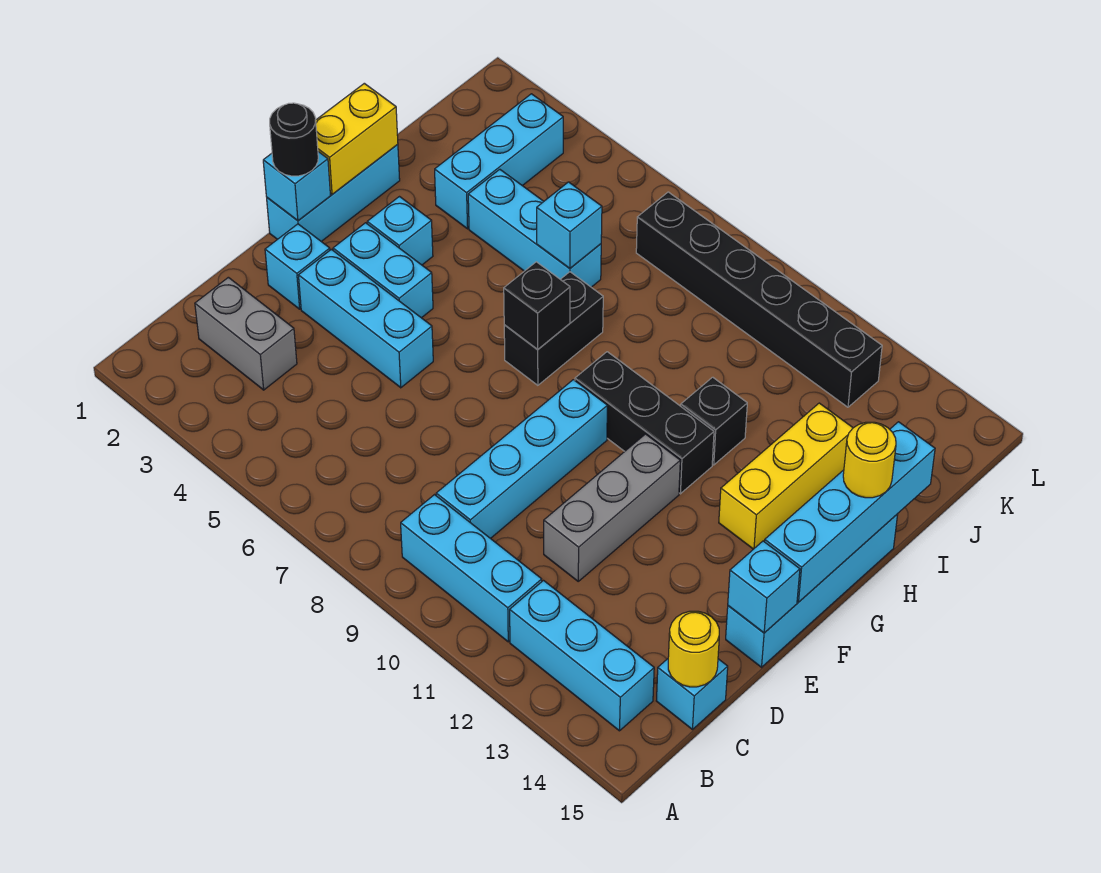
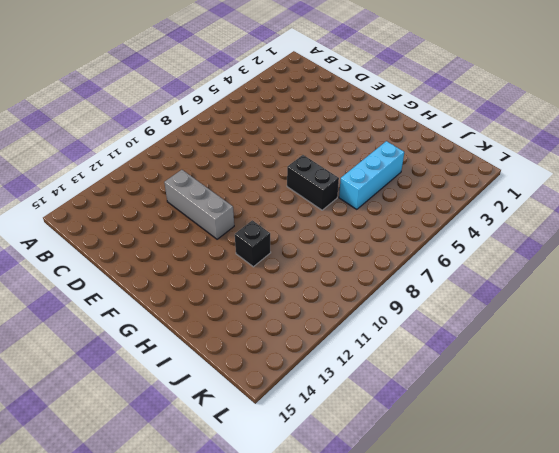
none -> cyan 1x3 brick [401,495,542,642]
none -> cyan 1x3 brick [510,581,654,731]
none -> grey 1x2 brick [195,277,297,390]

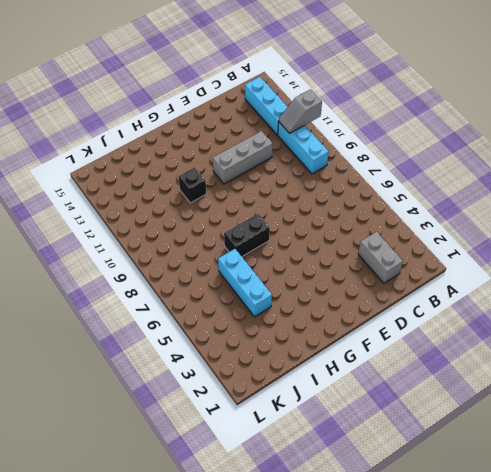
grey 1x2 slope [279,89,322,133] -> none
none -> cyan 1x4 brick [436,380,607,539]
none -> cyan 1x1 brick [656,659,728,730]
none -> cyan 1x1 brick [265,224,330,309]

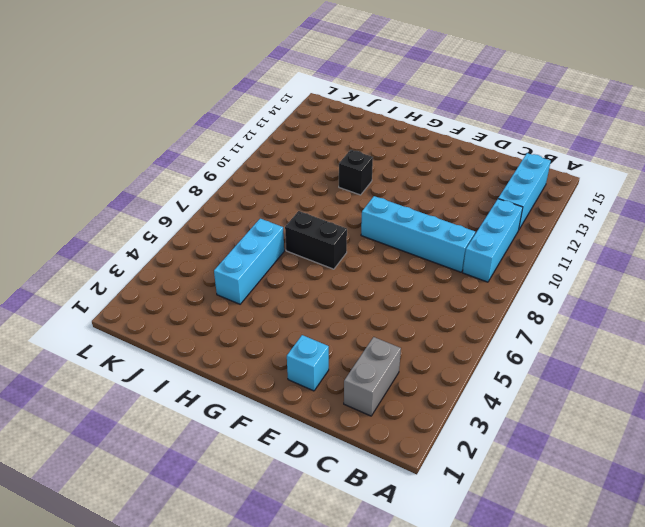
none -> cyan 1x1 brick [656,659,728,730]
none -> grey 1x3 brick [544,434,680,581]
none -> cyan 1x3 brick [298,249,433,388]

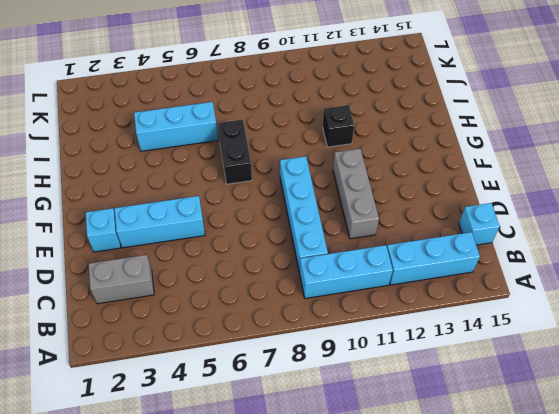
none -> cyan 1x4 brick [726,514,898,667]
none -> cyan 1x3 brick [267,144,400,241]
none -> cyan 1x2 brick [333,223,433,318]

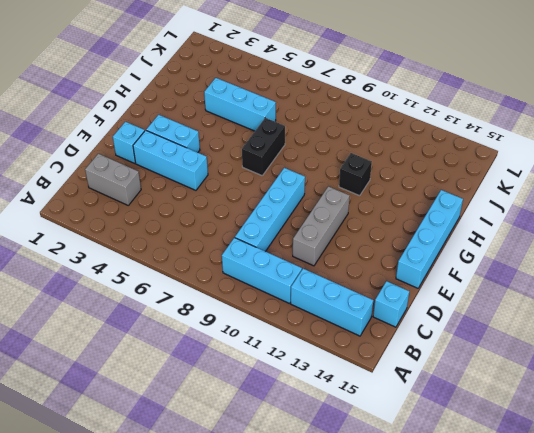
none -> cyan 1x3 brick [267,144,400,241]
none -> cyan 1x1 brick [367,197,433,265]
none -> black 1x3 brick [575,352,714,494]

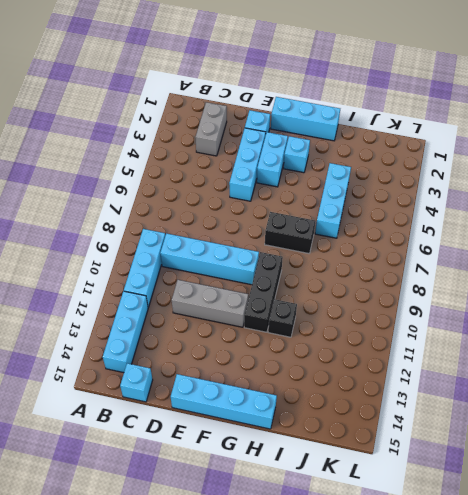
none -> yellow 1x3 brick [719,403,853,549]
none -> cyan 1x3 brick [435,94,563,229]
none -> black 1x6 brick [636,192,882,407]

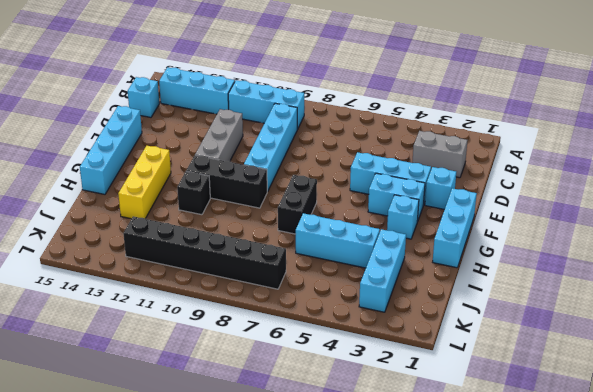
none -> yellow 1x1 round brick [668,611,719,687]
none -> cyan 1x1 brick [728,541,800,633]
none -> cyan 1x1 brick [263,152,330,221]

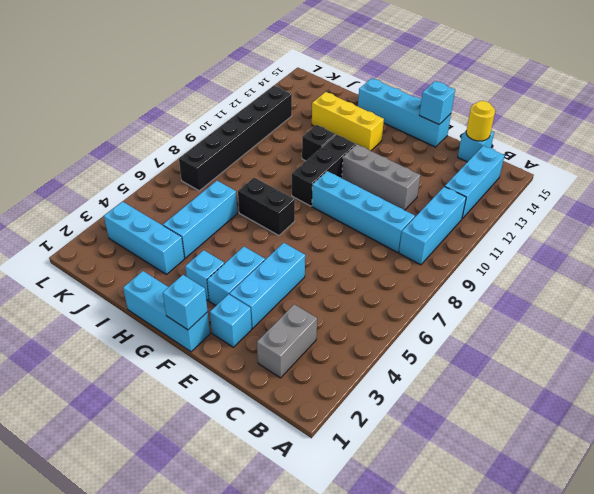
none -> cyan 1x4 brick [765,422,935,602]
none -> yellow 1x2 brick [316,83,398,194]
none -> black 1x1 brick [504,262,570,349]

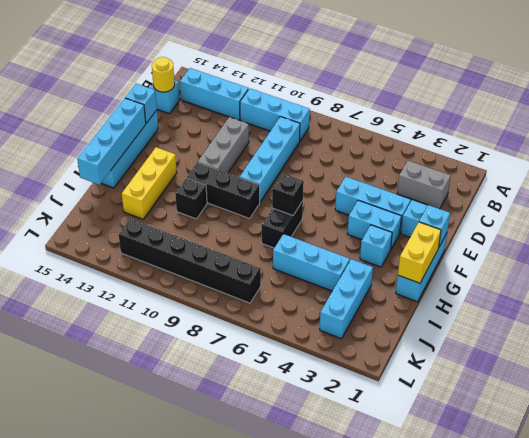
none -> cyan 1x1 brick [537,182,602,269]
none -> black 1x1 round brick [270,103,318,176]
none -> yellow 1x1 round brick [843,422,896,498]

